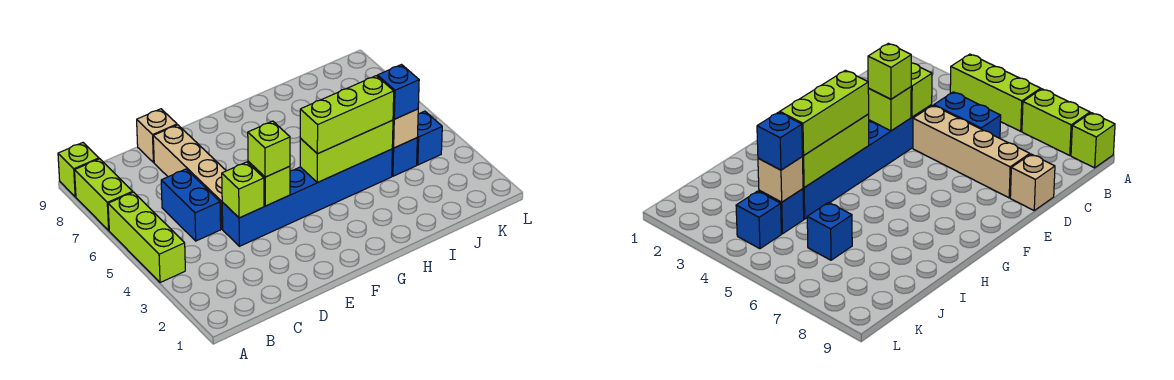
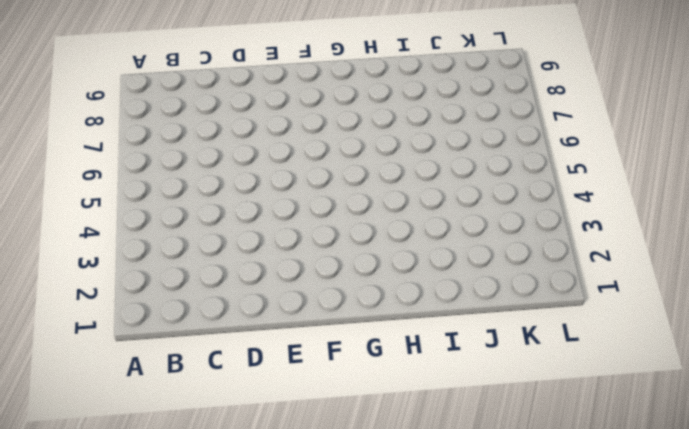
none -> lime 1x3 brick [108,192,185,283]
none -> lime 1x2 brick [75,159,133,230]
none -> lime 1x1 brick [58,143,99,197]

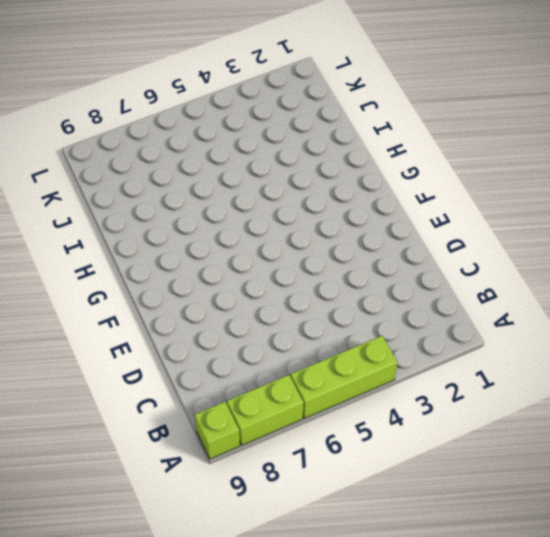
none -> blue 1x2 brick [161,169,221,241]
none -> blue 1x6 brick [222,149,392,246]
none -> tan 1x4 brick [153,125,226,229]

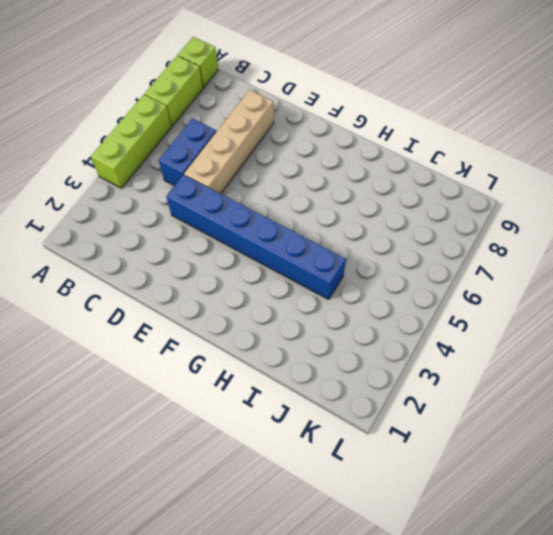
none -> tan 1x1 brick [137,109,177,163]
none -> blue 1x1 brick [392,138,417,176]
none -> blue 1x1 brick [807,202,852,260]

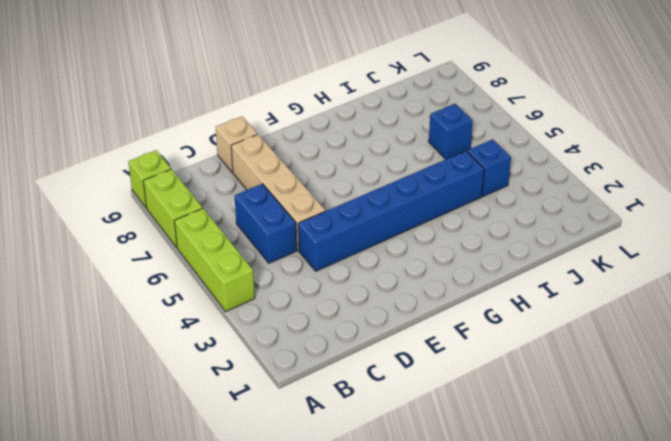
none -> blue 1x1 brick [417,111,442,165]
none -> lime 1x1 brick [222,162,264,218]
none -> lime 1x1 brick [248,162,290,206]

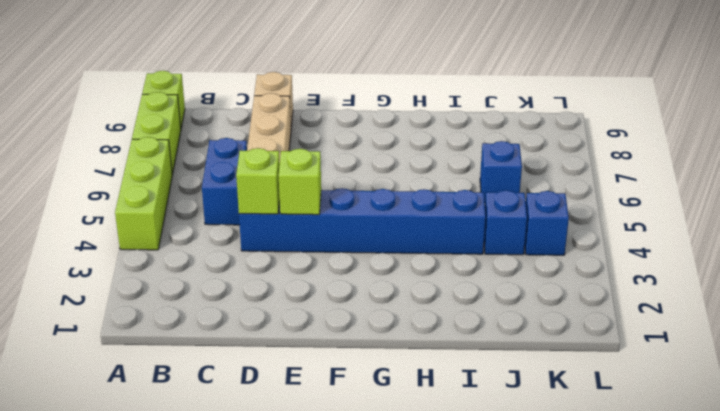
none -> lime 1x3 brick [300,120,393,183]
none -> tan 1x1 brick [392,109,418,148]
none -> lime 1x1 brick [248,121,290,177]

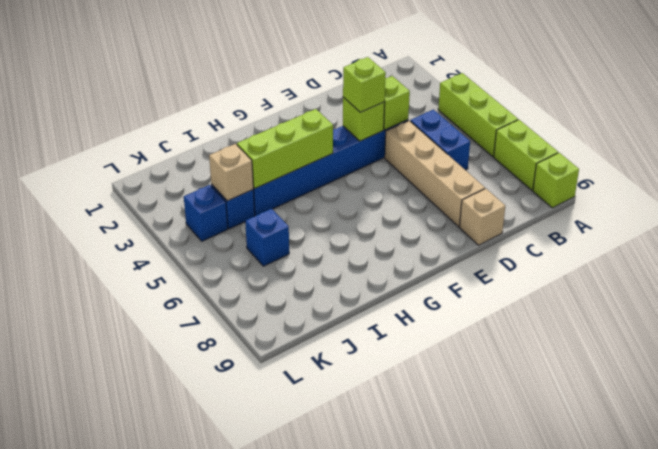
none -> lime 1x3 brick [300,76,394,154]
none -> blue 1x1 brick [377,65,419,119]

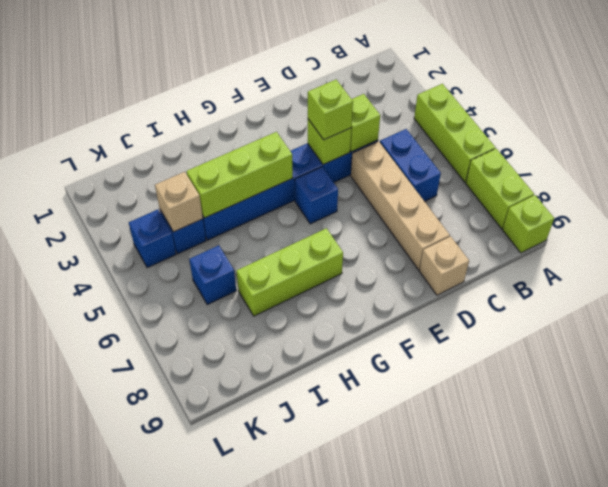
blue 1x1 brick [295,167,338,224] -> blue 1x1 brick moved to [377,65,419,119]
lime 1x3 brick [236,228,343,316] -> lime 1x3 brick moved to [300,76,394,154]

